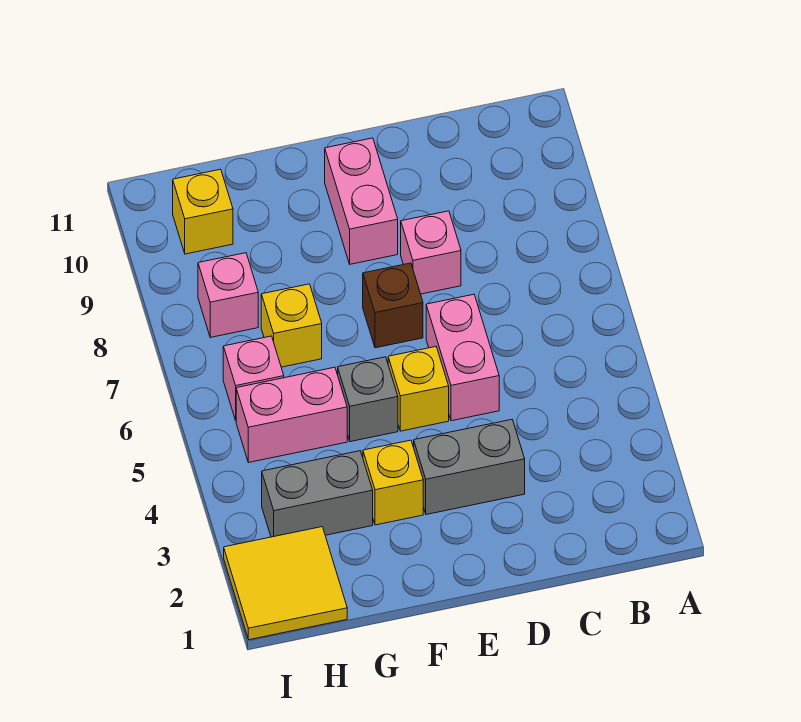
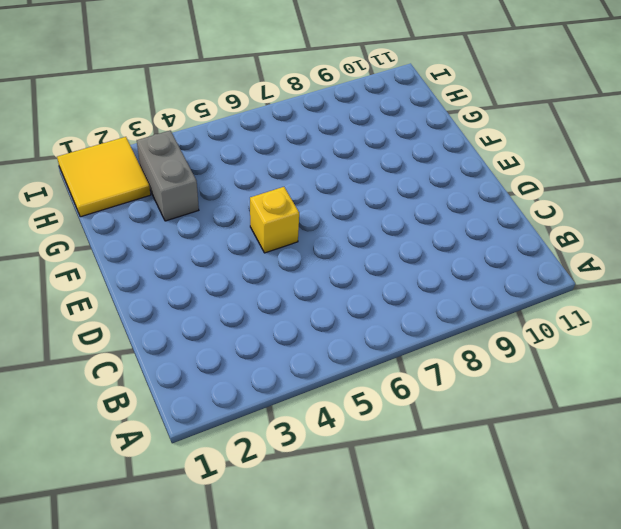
none -> grey 1x2 brick [414,420,525,515]
none -> pink 1x2 brick [426,294,499,421]
none -> pink 1x1 brick [401,211,461,294]

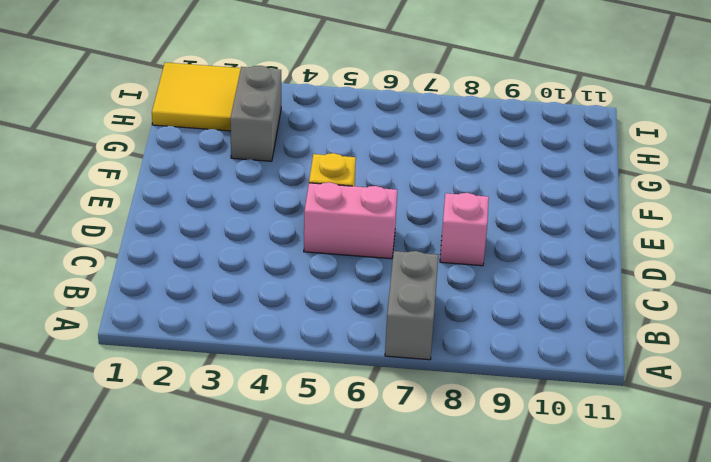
grey 1x2 brick [385,251,438,360] -> grey 1x2 brick moved to [414,420,525,515]
none -> brown 1x1 brick [363,263,423,348]
none -> pink 1x2 brick [325,138,398,264]
none -> yellow 1x1 brick [363,440,423,525]

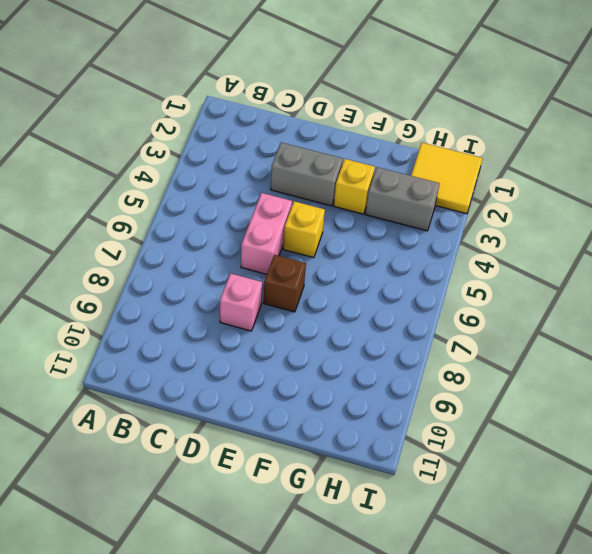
none -> pink 1x2 brick [325,138,398,264]
none -> grey 1x1 brick [338,357,398,442]
none -> pink 1x2 brick [236,367,347,463]

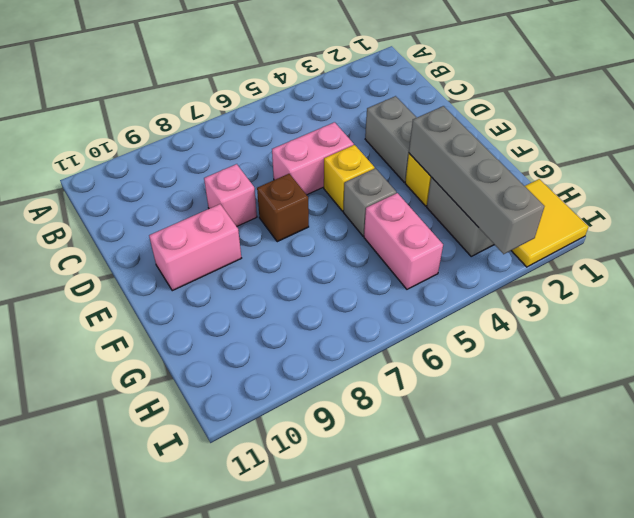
grey 1x4 brick [409,106,544,254] -> none
none -> yellow 1x1 brick [261,284,322,367]
none -> pink 1x1 brick [223,336,284,420]
none -> pink 1x1 brick [198,253,258,337]

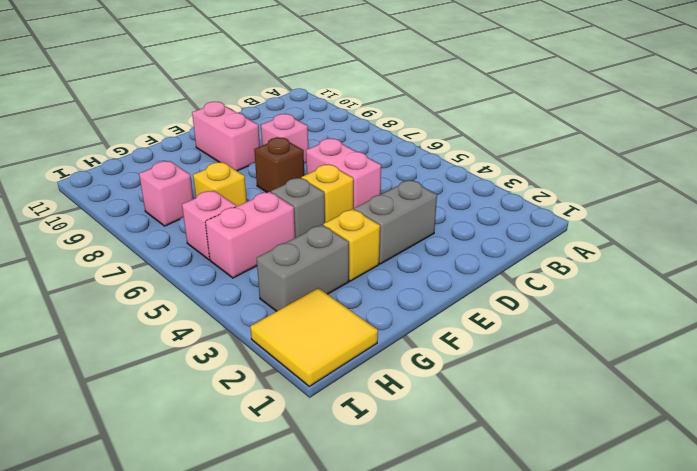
none -> yellow 1x1 brick [173,169,233,254]

